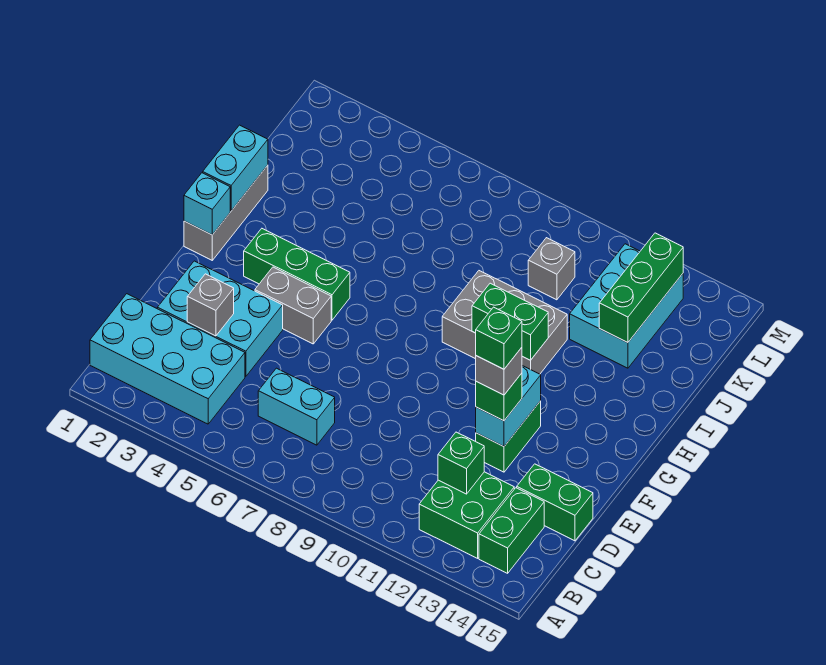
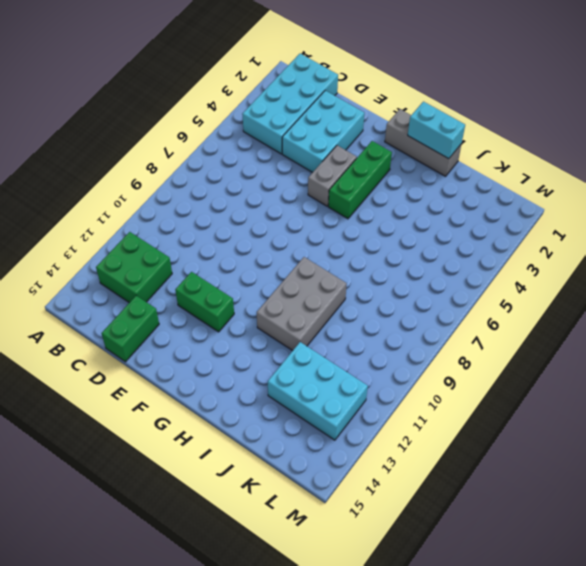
none -> green 1x2 brick [479,488,544,573]
none -> cyan 1x2 brick [258,368,335,445]
none -> grey 1x1 brick [528,238,575,300]

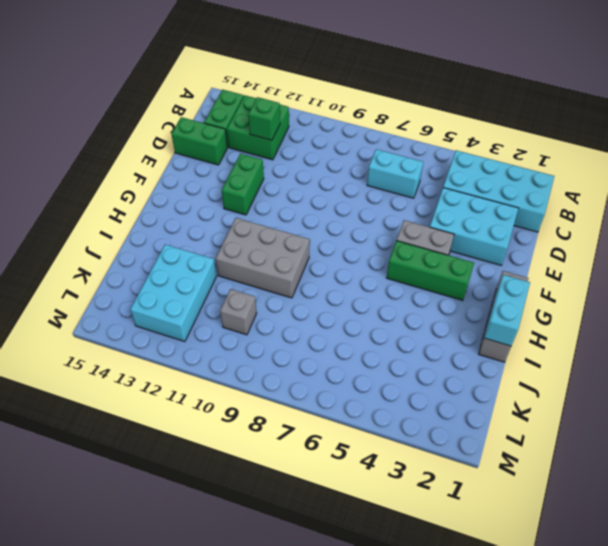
none -> grey 1x1 brick [187,274,234,336]
none -> cyan 1x2 brick [476,366,541,447]
none -> cyan 1x1 brick [184,173,230,235]

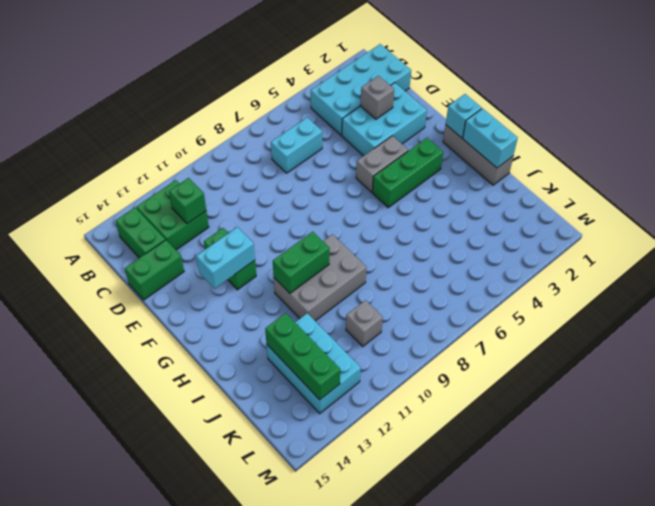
cyan 1x2 brick [196,227,255,289] -> cyan 1x2 brick turned to [476,366,541,447]
none -> green 1x1 brick [476,373,522,421]
none -> grey 1x1 brick [476,347,522,395]
none -> green 1x1 brick [476,307,522,369]

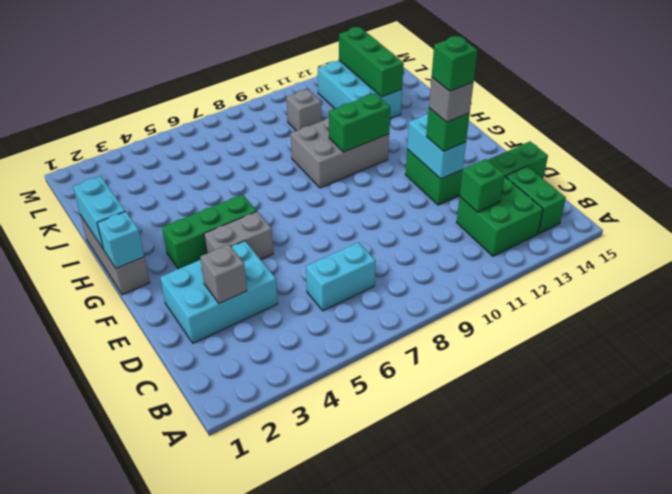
none -> cyan 2x4 brick [90,294,245,424]

